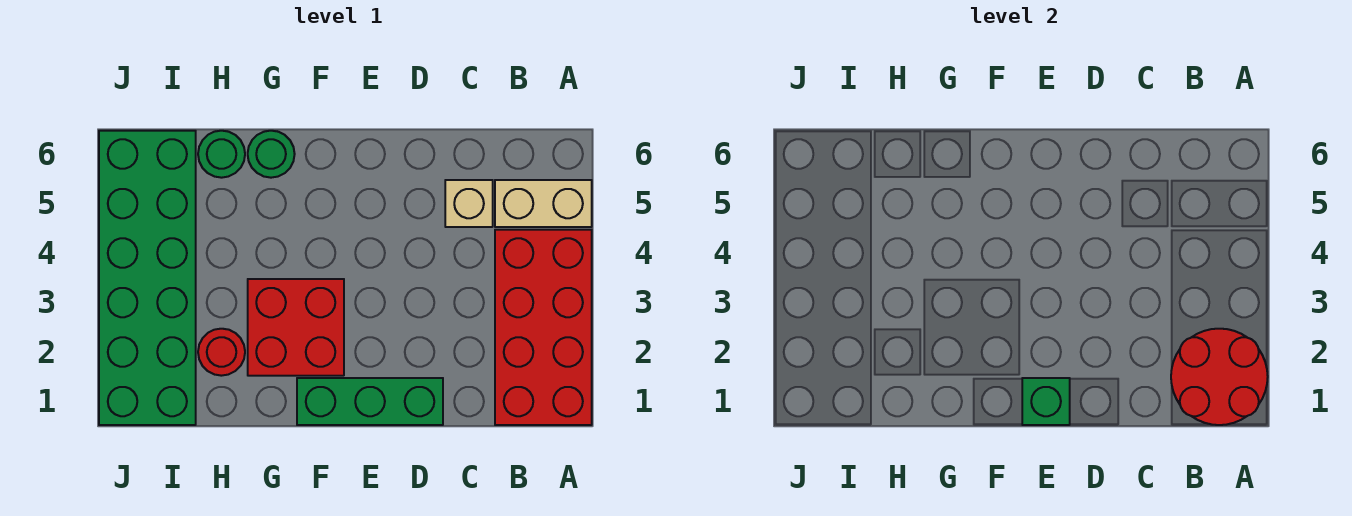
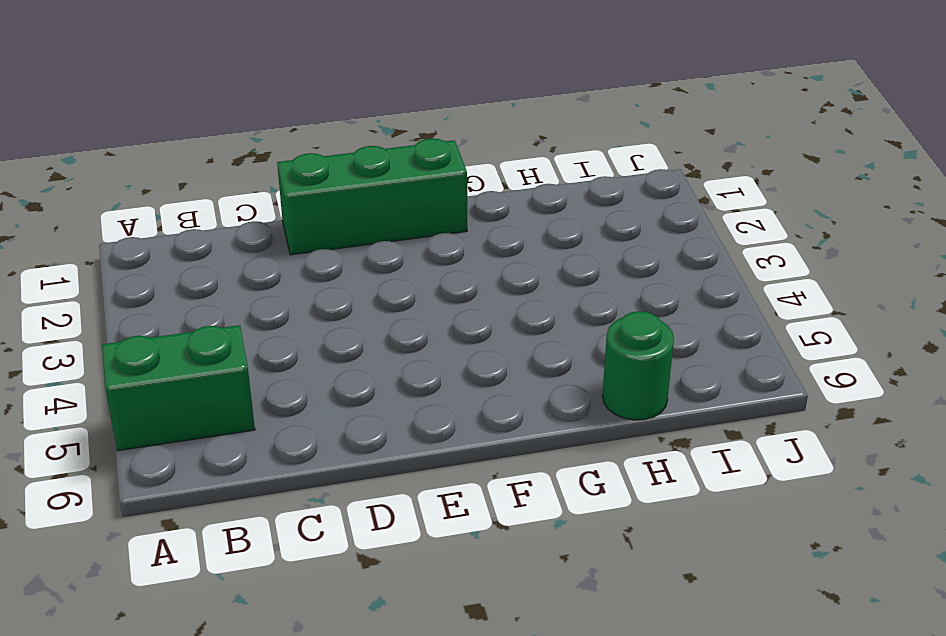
green 1x2 brick [102,325,255,451] -> tan 1x2 brick [495,180,592,227]
none -> red 2x4 brick [495,230,592,425]
none -> tan 1x1 brick [445,180,493,227]

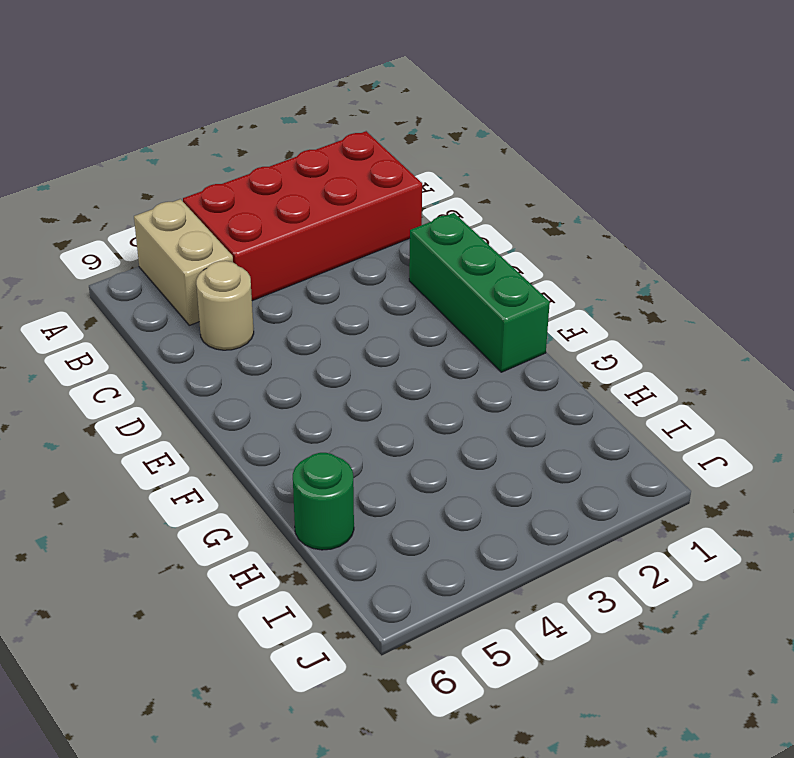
tan 1x1 round brick [196,261,254,350] -> tan 1x1 brick [445,180,493,227]
none -> red 2x2 brick [248,279,344,376]
none -> green 1x1 round brick [248,131,295,178]

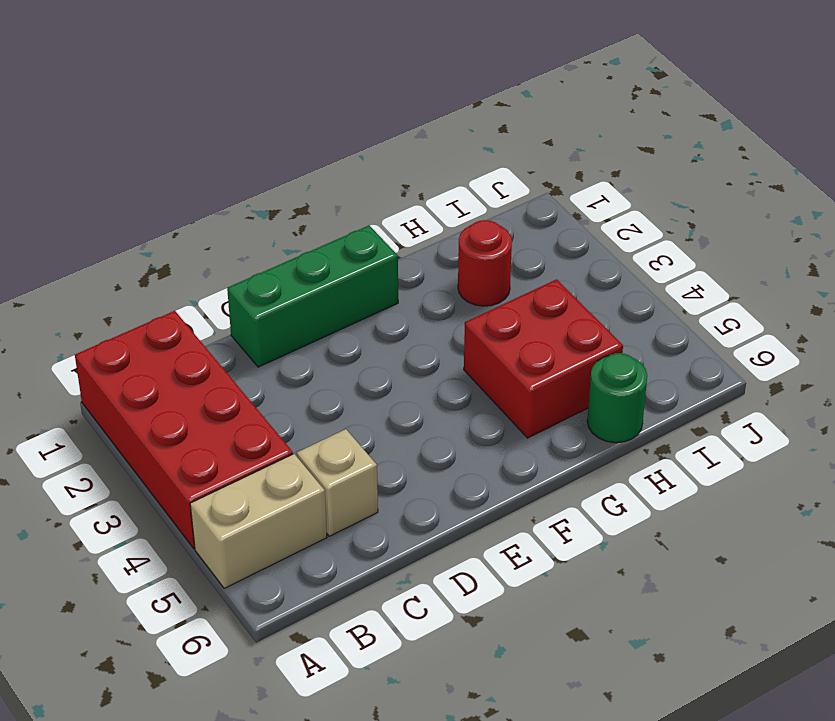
red 2x2 brick [464,279,623,438] -> red 2x2 brick moved to [248,279,344,376]
none -> green 1x1 round brick [248,131,295,178]
none -> green 2x6 brick [99,131,196,425]

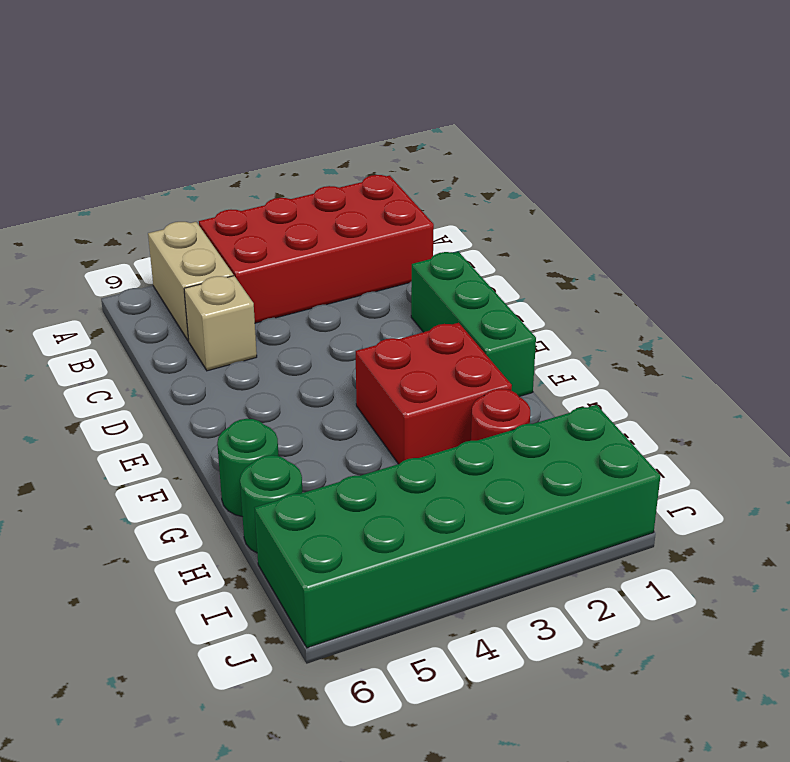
none -> red 2x2 round brick [1171,329,1268,425]
none -> green 1x1 brick [1022,378,1070,425]

